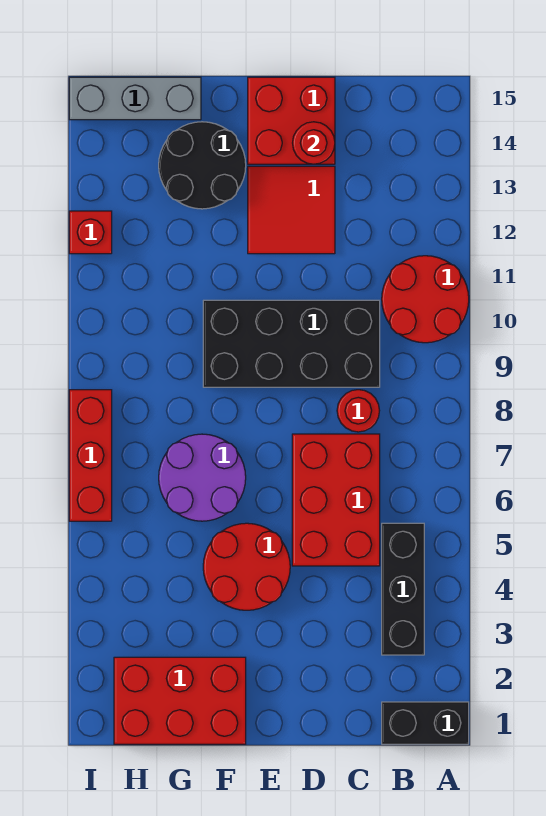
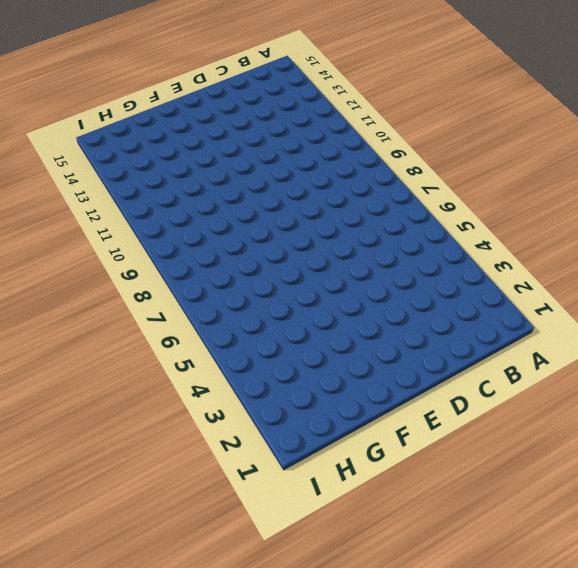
none -> black 1x2 brick [382,702,469,744]
none -> red 2x2 round brick [382,256,469,343]
none -> black 1x3 brick [382,523,424,655]

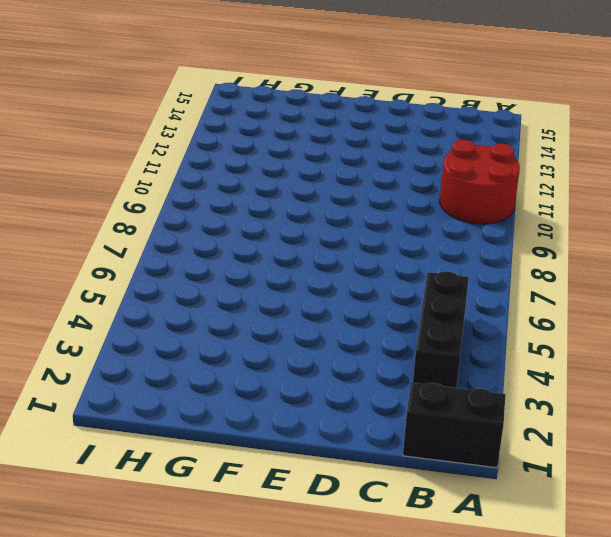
none -> red 2x3 brick [292,434,380,566]
none -> red 1x1 round brick [337,390,380,432]
none -> black 2x4 brick [203,300,380,387]

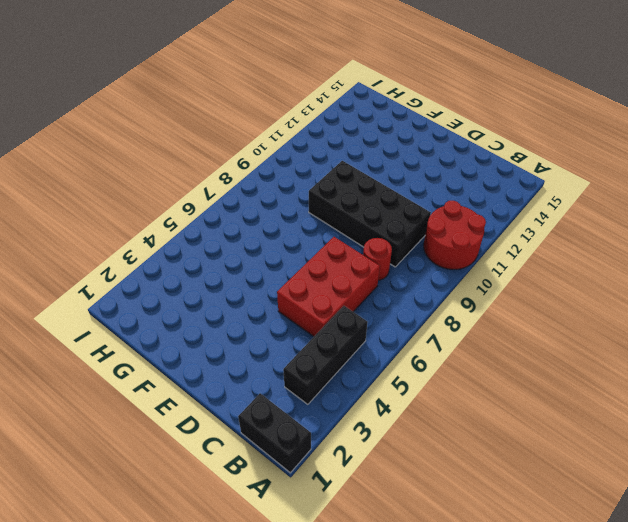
none -> red 2x2 tile [248,166,335,254]
none -> red 2x2 brick [248,77,335,164]
none -> red 2x2 round brick [203,523,290,610]

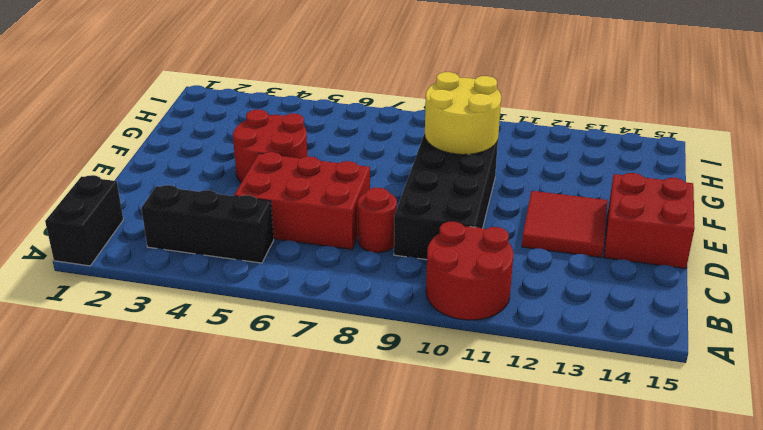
yellow 2x2 round brick [425,72,501,155] -> none
none -> red 2x3 brick [114,657,246,744]
none -> purple 2x2 round brick [159,434,246,521]
none -> black 2x2 round brick [159,122,246,209]

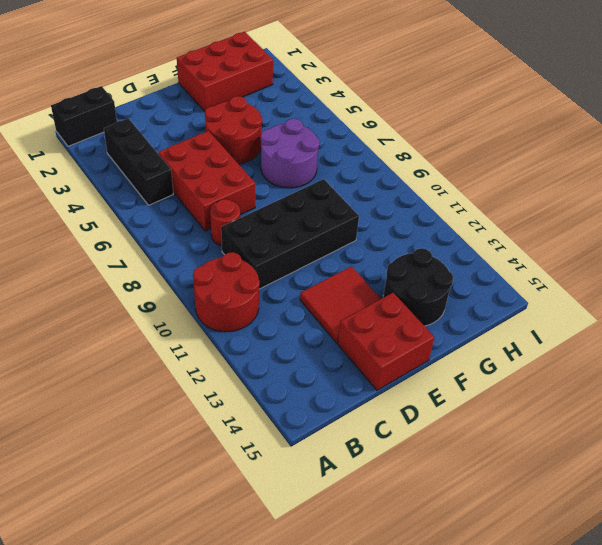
none -> grey 1x3 brick [69,77,201,120]
none -> red 1x3 brick [69,390,112,521]
none -> red 1x1 brick [69,211,112,254]

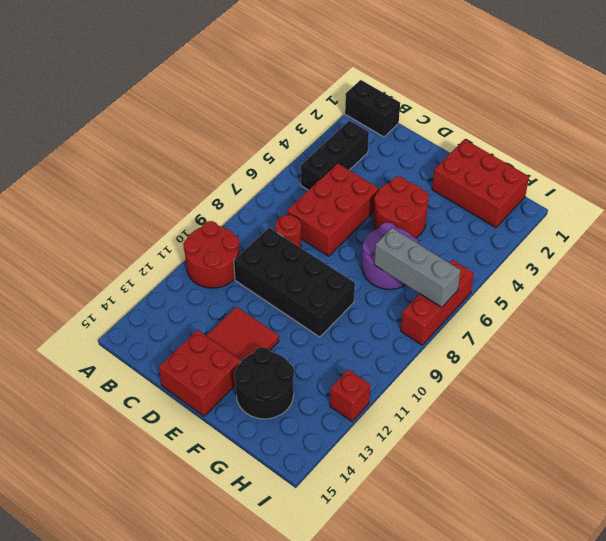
grey 1x3 brick [374,228,461,307] -> grey 1x3 brick moved to [69,77,201,120]
none -> red 1x1 round brick [293,122,335,164]

